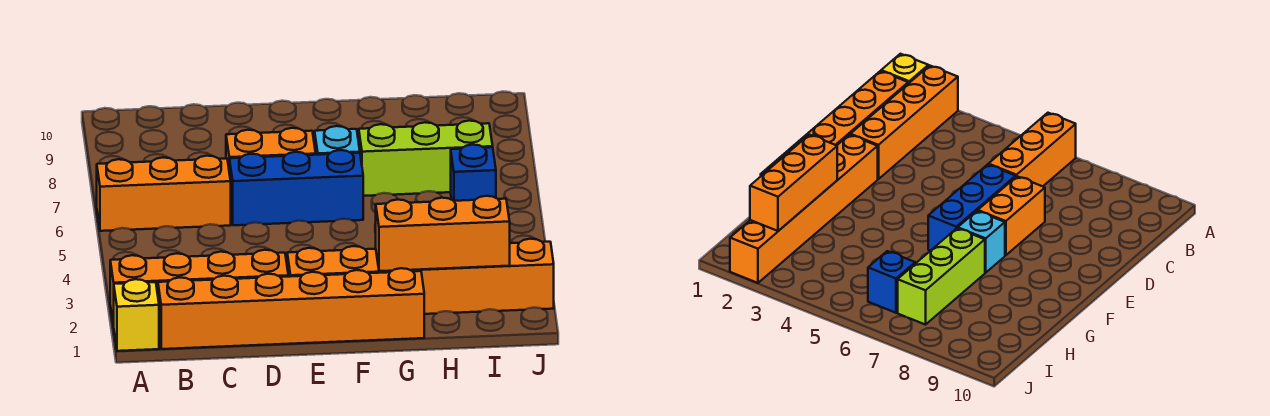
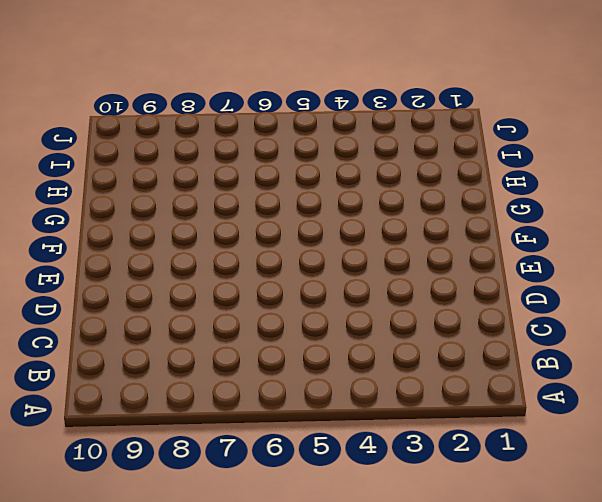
none -> yellow 1x1 brick [114,279,159,351]
none -> orange 1x4 brick [110,250,288,326]

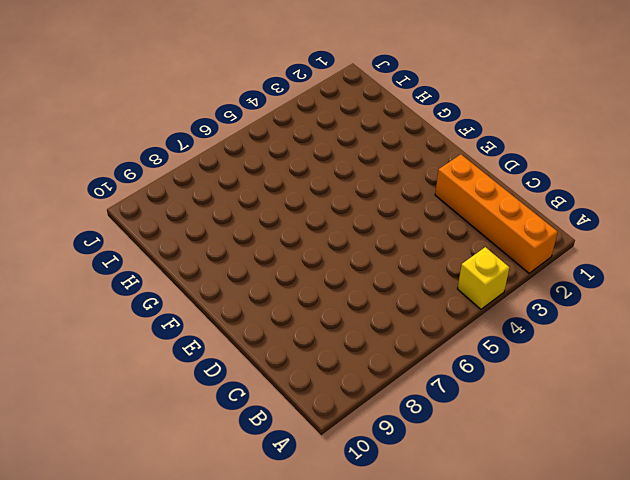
yellow 1x1 brick [458,247,509,309] -> yellow 1x1 brick moved to [114,279,159,351]
none -> orange 1x3 brick [97,156,231,231]
none -> orange 1x6 brick [158,268,424,349]

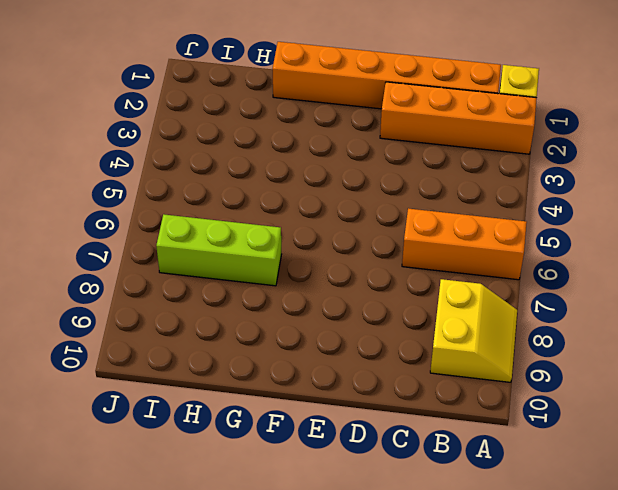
yellow 2x2 slope [430,279,517,382] -> none
none -> blue 1x3 brick [229,150,363,225]
none -> orange 1x2 brick [226,128,316,166]

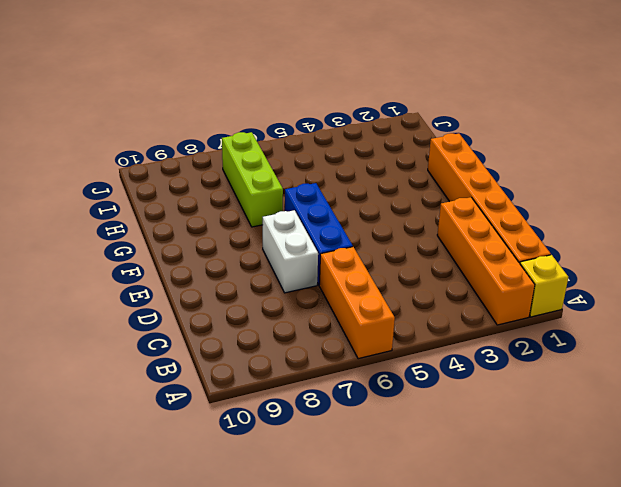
white 1x2 brick [263,210,318,293] -> orange 1x2 brick [226,128,316,166]
none -> orange 1x6 brick [287,239,554,314]
none -> cyan 1x1 brick [315,126,360,155]

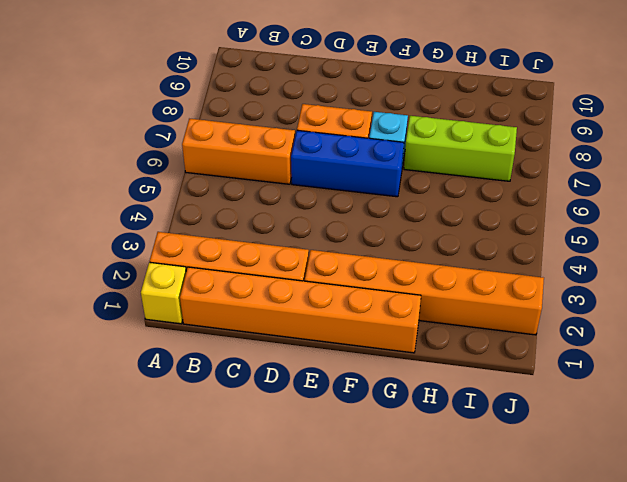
none -> blue 1x1 brick [451,145,496,201]
none -> orange 1x3 brick [376,196,510,271]

